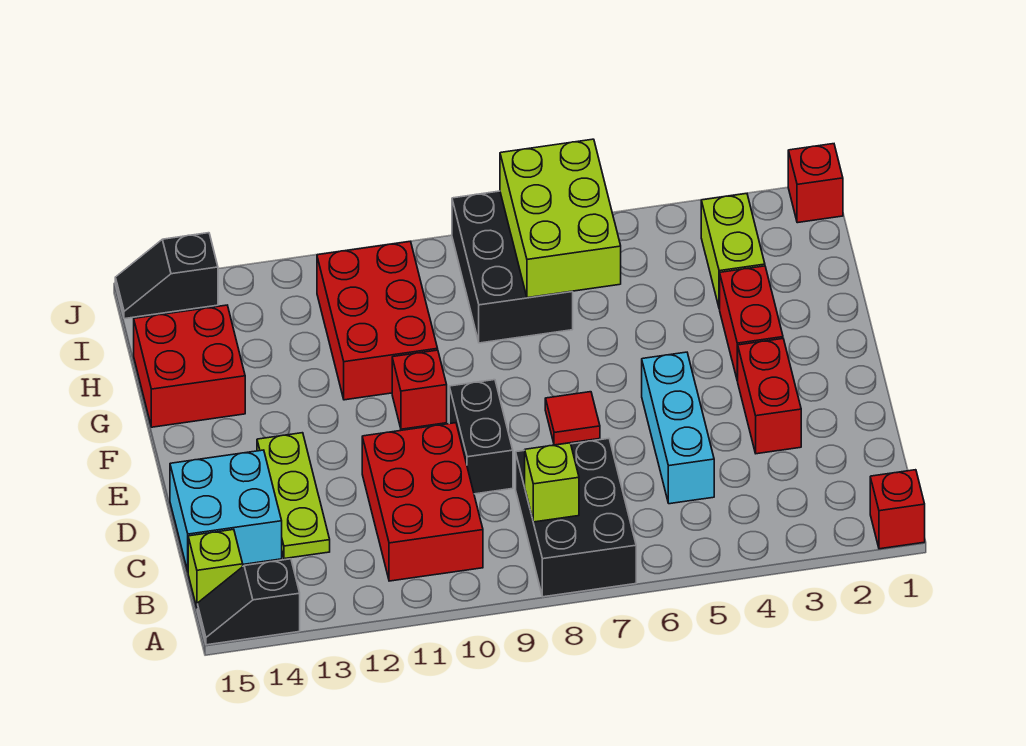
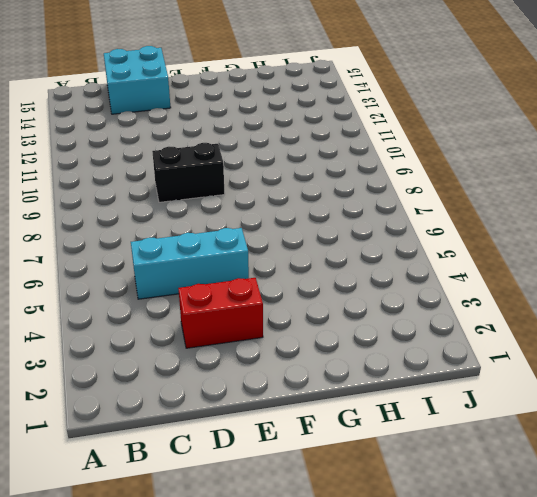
none -> red 1x1 brick [870,470,925,549]
none -> black 2x3 brick [516,438,636,597]
none -> black 1x2 slope [197,559,300,645]

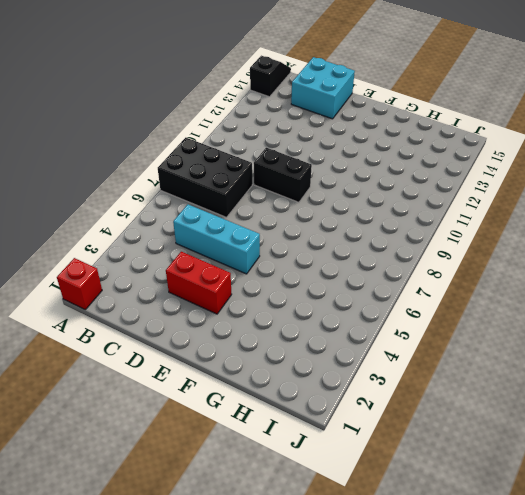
none -> red 2x3 brick [362,423,483,581]
none -> lime 1x1 brick [188,529,243,607]
none -> lime 1x3 plate [257,433,330,559]

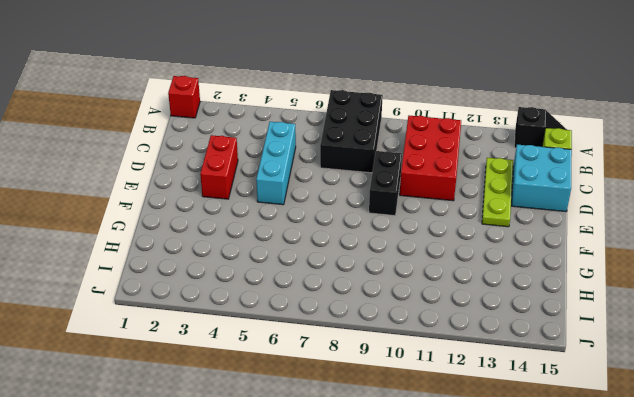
none -> red 1x1 tile [545,392,600,445]
none -> red 1x2 brick [720,266,783,381]
none -> red 1x1 brick [392,350,447,429]

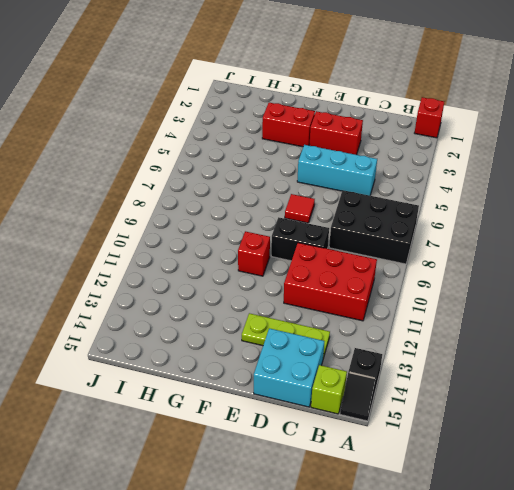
none -> red 2x3 brick [317,241,438,400]
none -> red 2x2 brick [134,305,245,427]
none -> lime 1x2 brick [701,193,765,309]

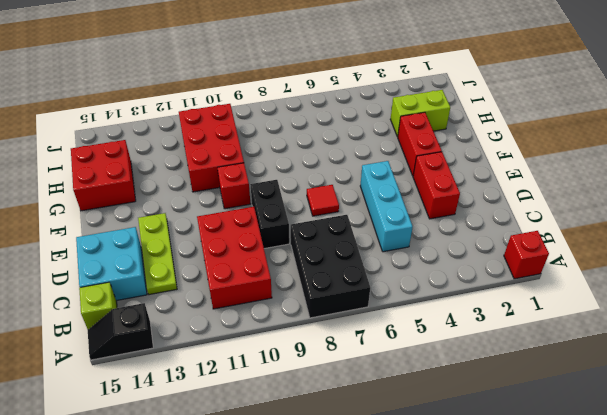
lime 1x2 brick [390,90,450,137] -> lime 1x2 brick turned to [701,193,765,309]
none -> black 2x3 brick [452,191,573,343]
none -> red 1x1 brick [788,144,843,223]
none -> black 1x2 slope [115,233,218,319]

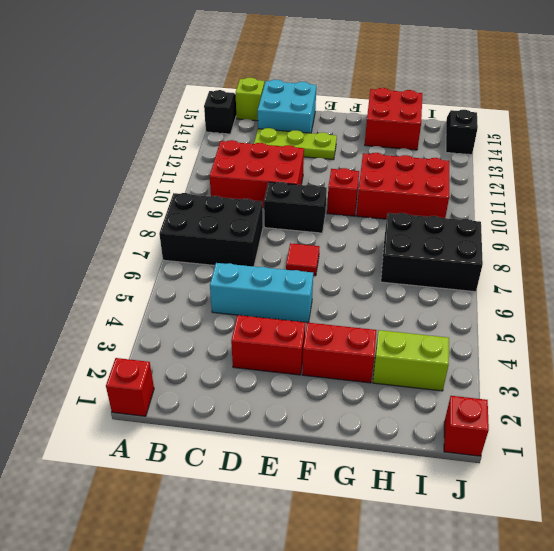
none -> lime 1x1 brick [525,443,579,522]
none -> lime 2x3 brick [500,139,621,298]

